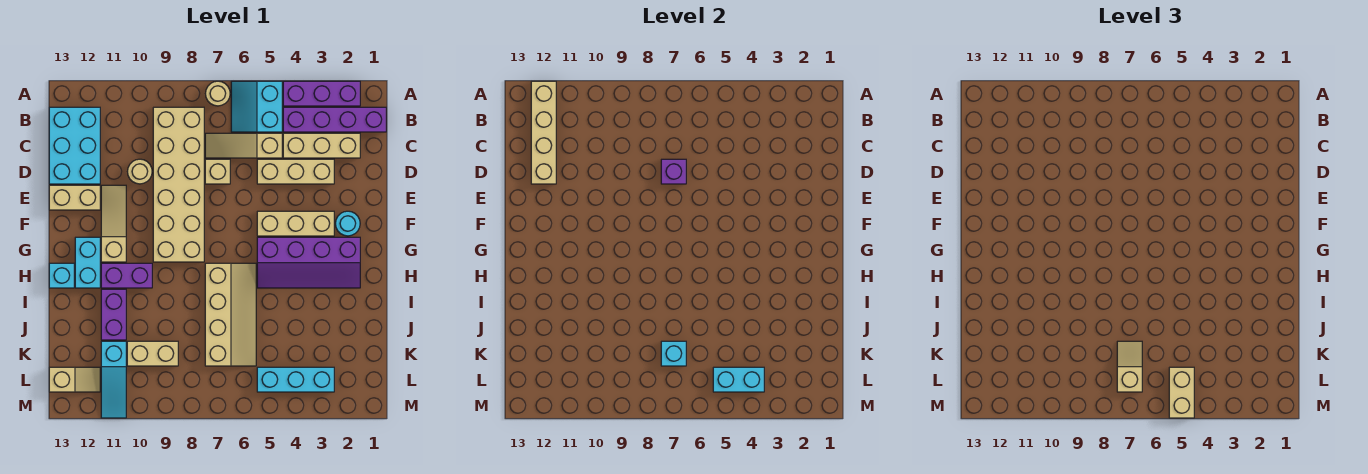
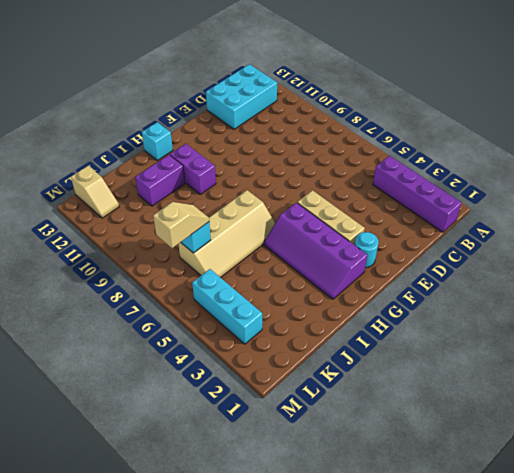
none -> purple 1x3 brick [283,81,360,106]
none -> cyan 2x2 slope [231,81,282,132]
none -> tan 1x1 round brick [206,81,230,106]
none -> tan 2x6 brick [153,107,204,262]

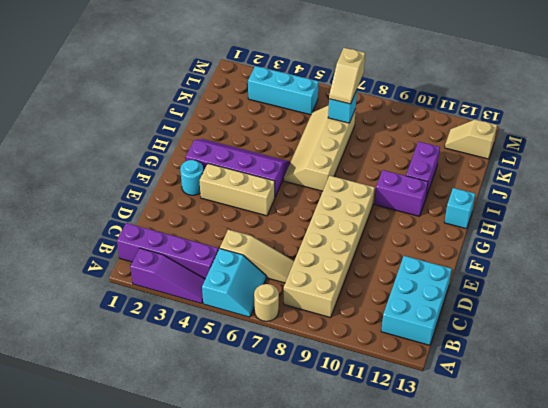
purple 1x3 slope [130,248,205,304] -> purple 1x3 brick [283,81,360,106]
none -> tan 1x3 brick [283,133,360,158]
none -> tan 1x3 brick [257,159,334,184]
none -> tan 1x1 brick [205,159,230,184]
none -> tan 1x1 round brick [128,159,152,184]

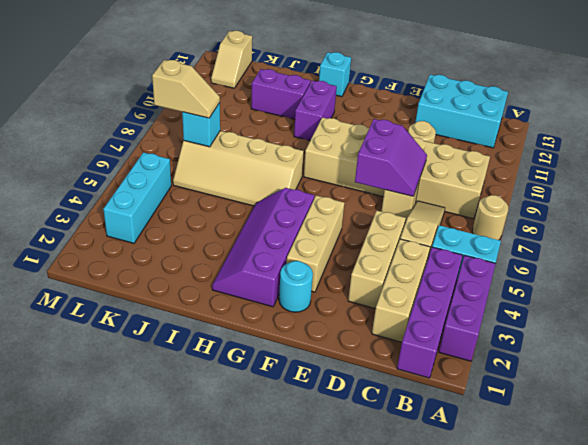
purple 2x2 slope [355,119,427,196] -> purple 1x1 brick [661,159,686,184]
none -> tan 1x3 slope [101,185,126,262]
none -> tan 1x2 brick [49,185,100,210]
none -> cyan 1x2 brick [75,237,100,288]
none -> tan 1x2 brick [127,341,178,366]

